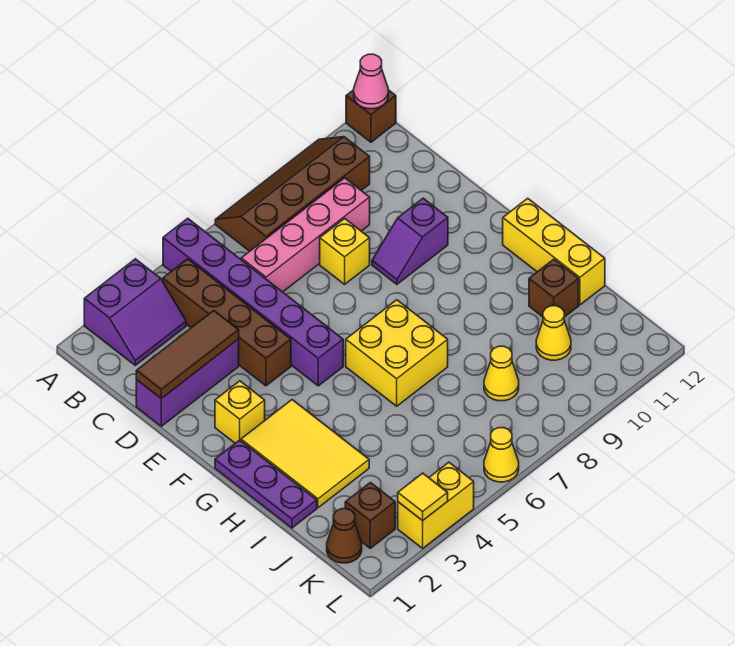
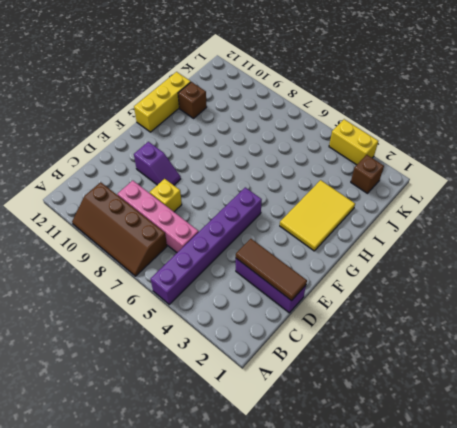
none -> purple 2x2 slope [84,259,186,365]
none -> brown 1x1 brick [346,90,396,142]
none -> brown 1x4 brick [163,259,291,386]

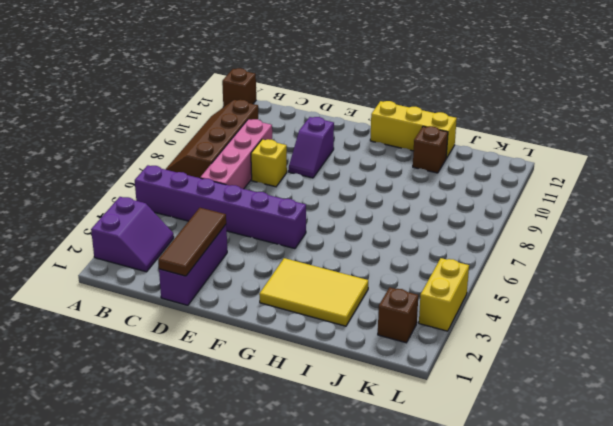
none -> brown 1x4 brick [163,259,291,386]
none -> yellow 1x1 brick [215,381,265,443]
none -> purple 1x3 plate [215,440,317,528]

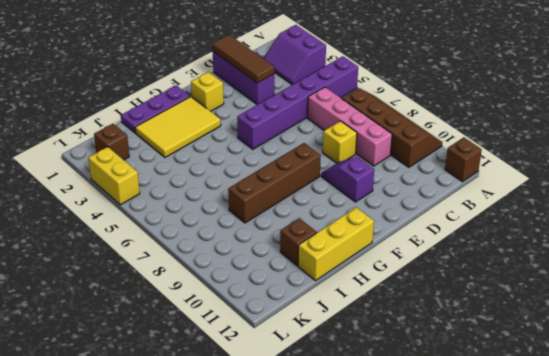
brown 1x4 brick [228,143,321,223] -> brown 1x4 brick moved to [163,259,291,386]
none -> yellow 2x2 brick [346,300,448,406]
none -> yellow 1x1 cone [484,346,519,401]
none -> yellow 1x1 cone [536,306,571,360]

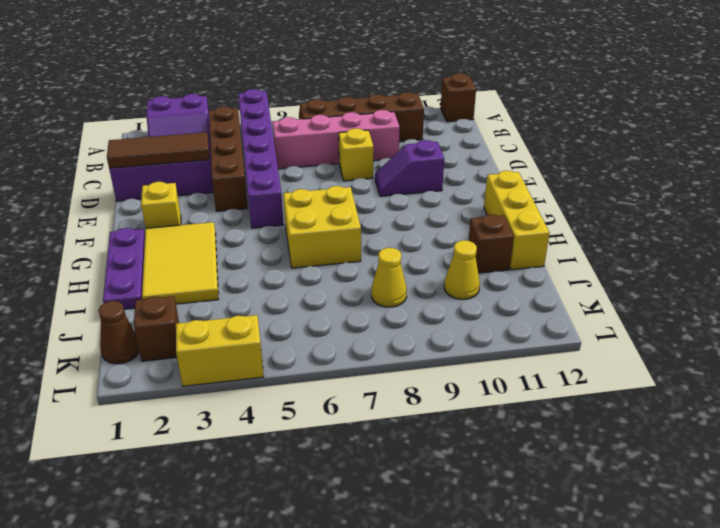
none -> yellow 1x1 cone [484,428,519,482]
none -> pink 1x1 cone [354,54,388,109]
none -> yellow 1x1 tile [398,473,448,521]

